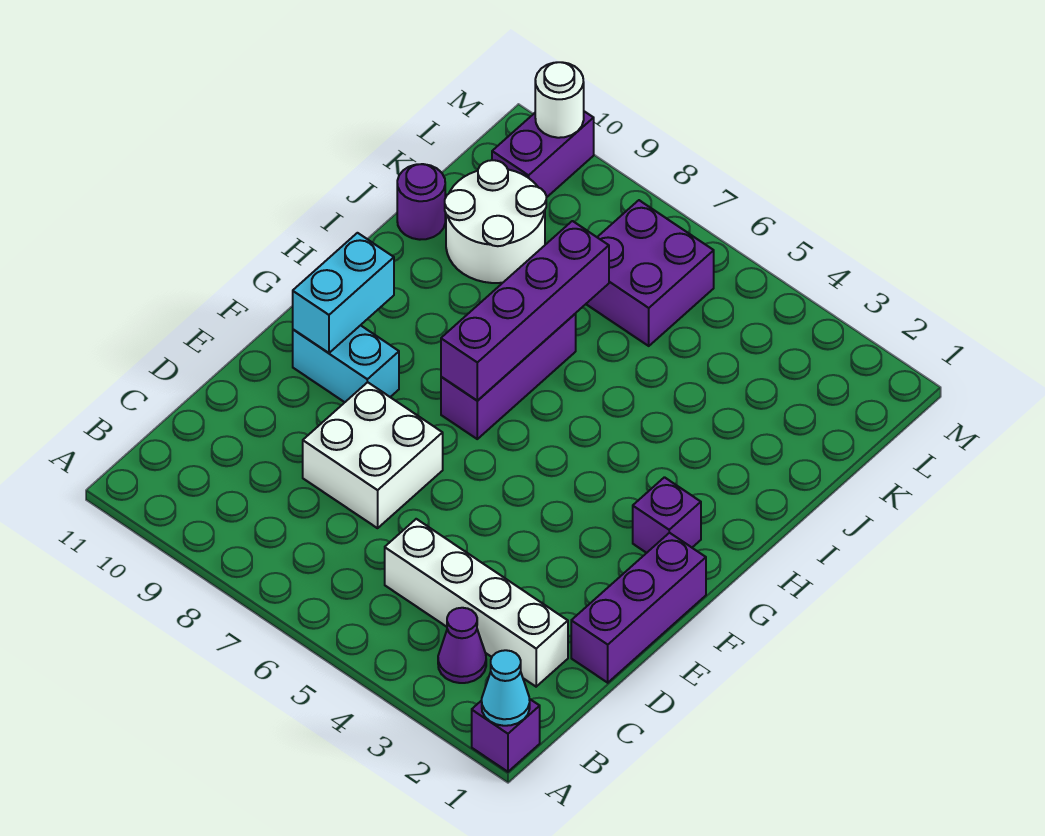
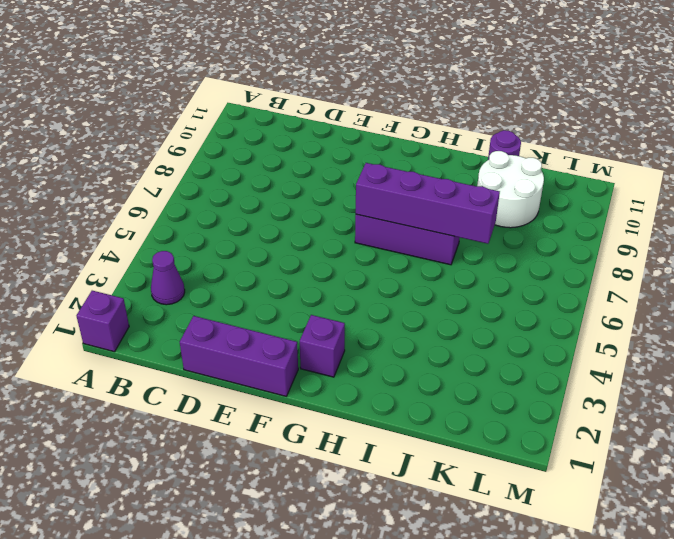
none -> white 1x4 brick [385,519,568,687]
none -> white 2x2 brick [303,382,443,528]
none -> cyan 1x2 brick [293,325,399,402]

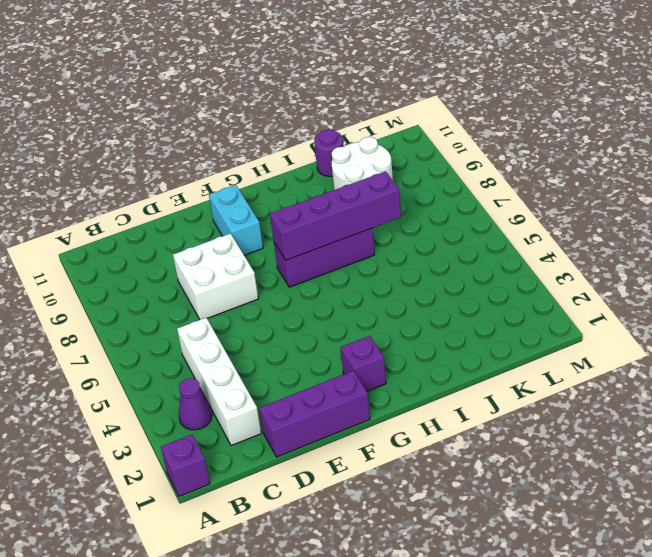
none -> purple 2x2 brick [586,200,714,346]
none -> purple 1x2 brick [492,111,594,198]
none -> cyan 1x1 cone [482,650,530,726]

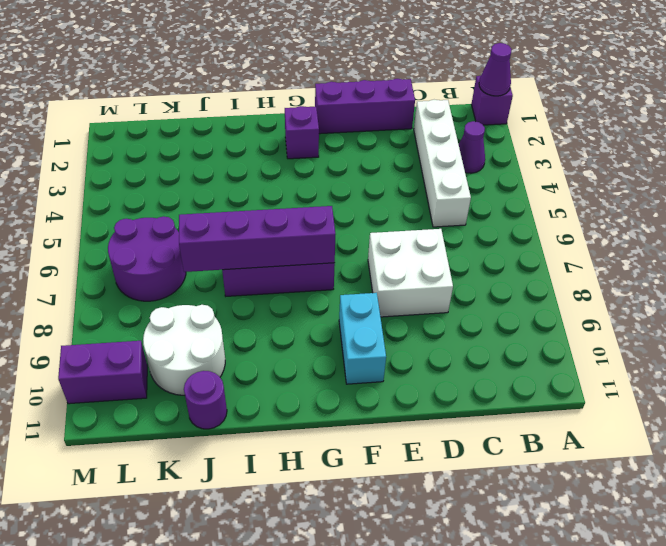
purple 1x1 cone [479,43,512,96] -> cyan 1x1 cone [482,650,530,726]
purple 2x2 round brick [108,216,186,301] -> purple 2x2 brick [586,200,714,346]
none -> cyan 1x2 brick [293,233,394,353]
none -> white 1x1 round brick [535,62,584,138]

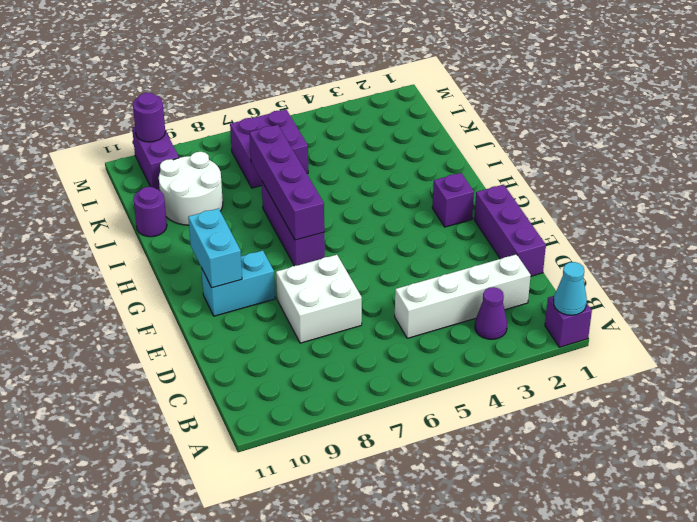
purple 1x1 round brick [133,93,165,142] -> white 1x1 round brick [535,62,584,138]

